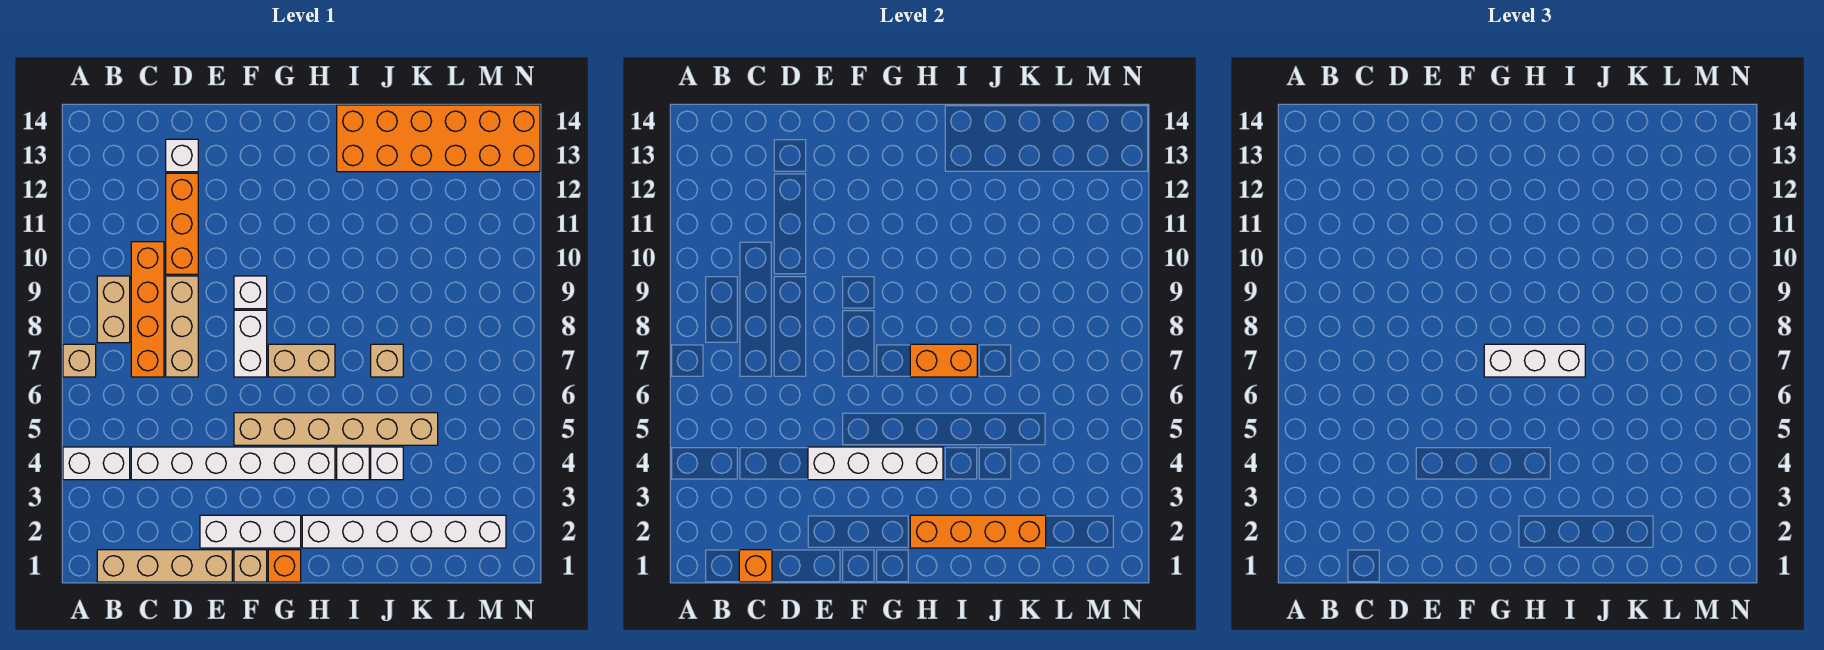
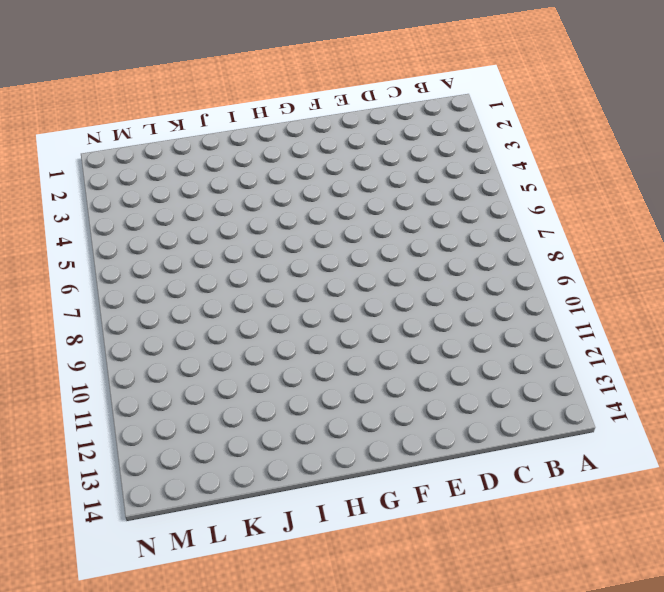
none -> white 1x2 brick [63,447,130,480]
none -> tan 1x1 brick [63,344,96,377]
none -> tan 1x4 brick [97,550,232,582]

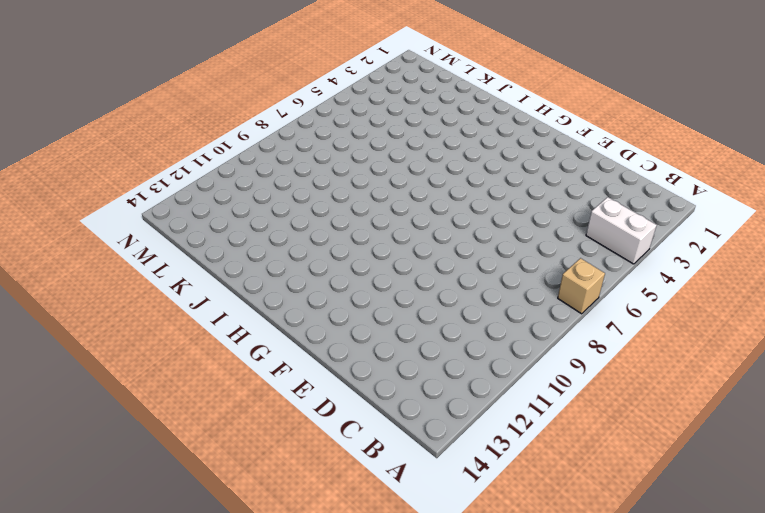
none -> tan 1x4 brick [97,550,232,582]
none -> tan 1x2 brick [97,276,130,343]
none -> white 1x6 brick [131,447,335,480]

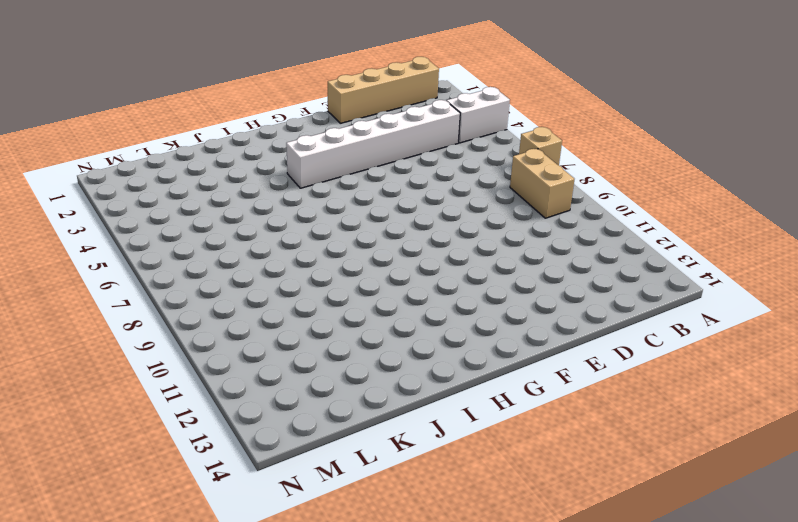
none -> orange 1x4 brick [131,242,164,377]
none -> tan 1x3 brick [166,276,198,377]
none -> orange 1x3 brick [166,173,198,274]

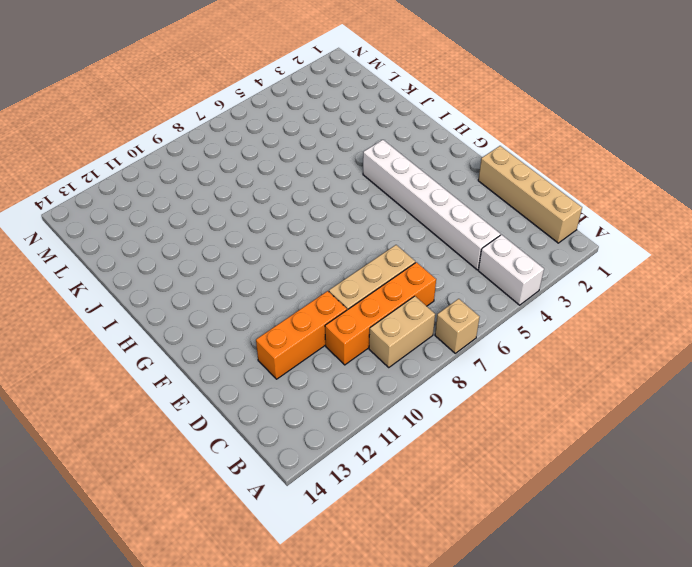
none -> white 1x1 brick [166,139,198,172]
none -> white 1x3 brick [200,515,301,548]
none -> tan 1x1 brick [234,550,267,582]

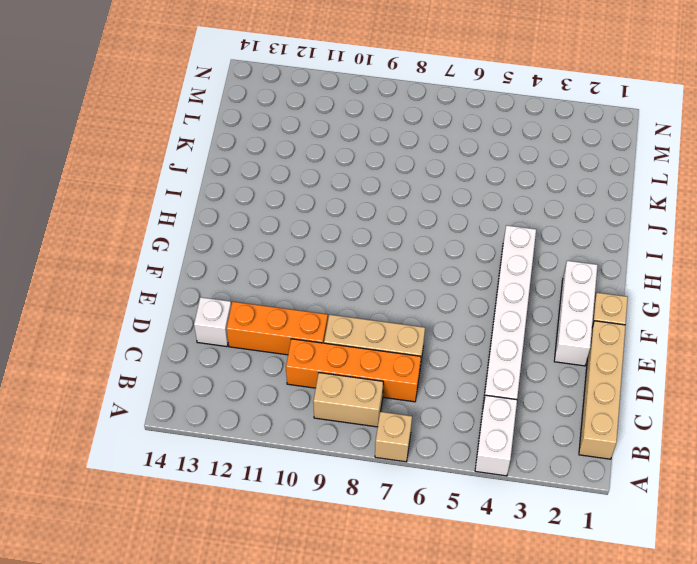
none -> tan 1x6 brick [234,413,438,445]
none -> white 1x2 brick [234,310,267,377]
none -> white 1x1 brick [234,276,267,309]

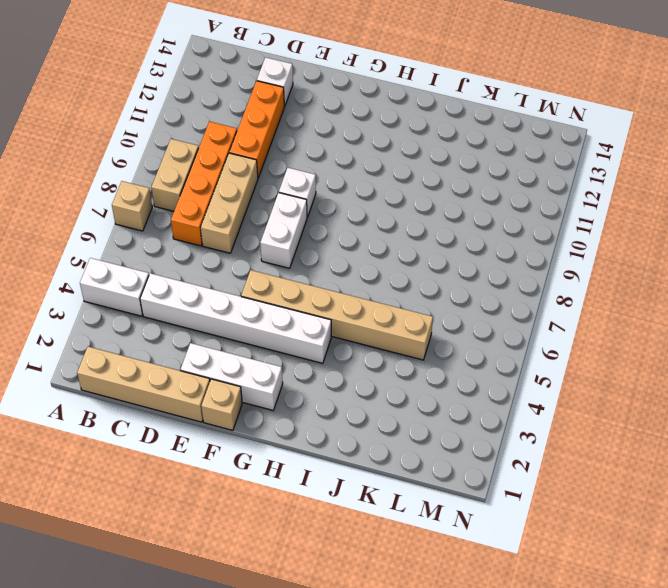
none -> orange 1x1 brick [268,550,301,582]
none -> tan 1x2 brick [268,344,335,377]
none -> white 1x6 brick [302,515,506,548]

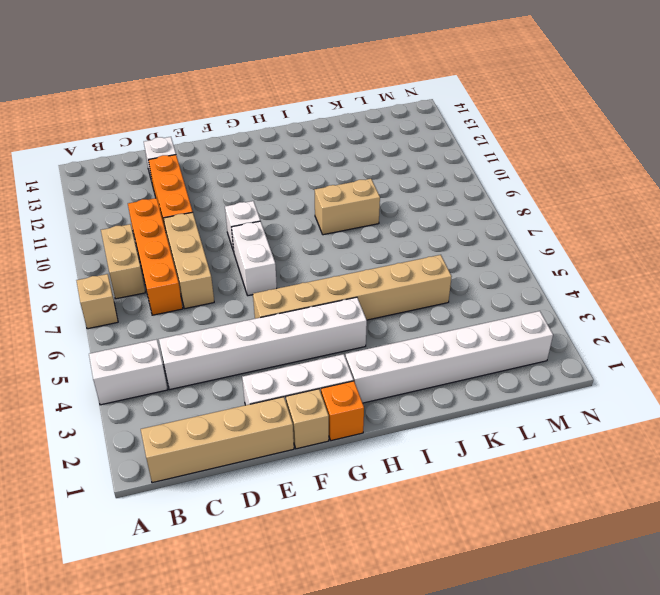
tan 1x2 brick [315,179,380,235] -> tan 1x2 brick moved to [268,344,335,377]
none -> white 1x1 brick [337,447,369,480]
none -> orange 2x6 brick [337,105,540,172]
none -> white 1x1 brick [371,447,403,480]

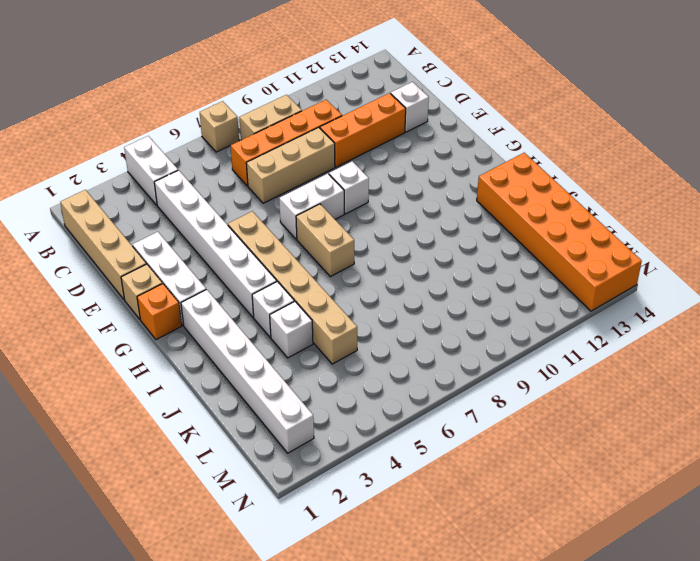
none -> tan 1x1 brick [371,344,403,377]
none -> orange 1x1 brick [739,550,772,582]
none -> white 1x4 brick [808,447,943,480]

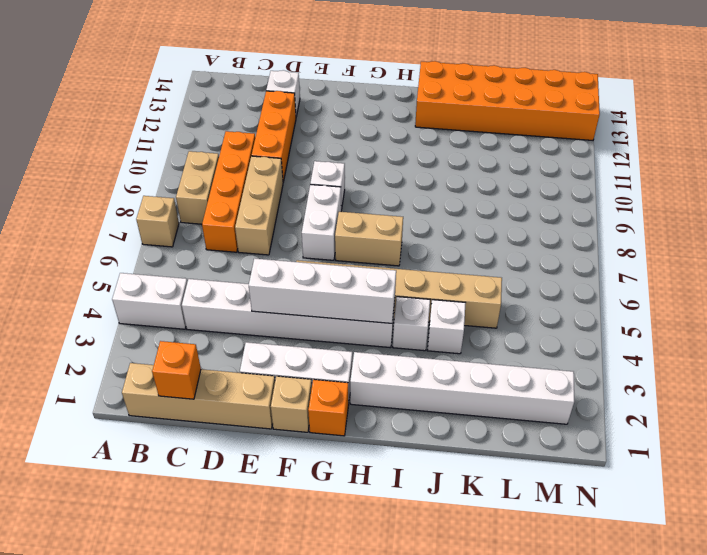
none -> tan 1x1 brick [371,344,403,377]
none -> orange 1x4 brick [910,515,1046,548]
none -> orange 1x2 brick [910,344,977,377]

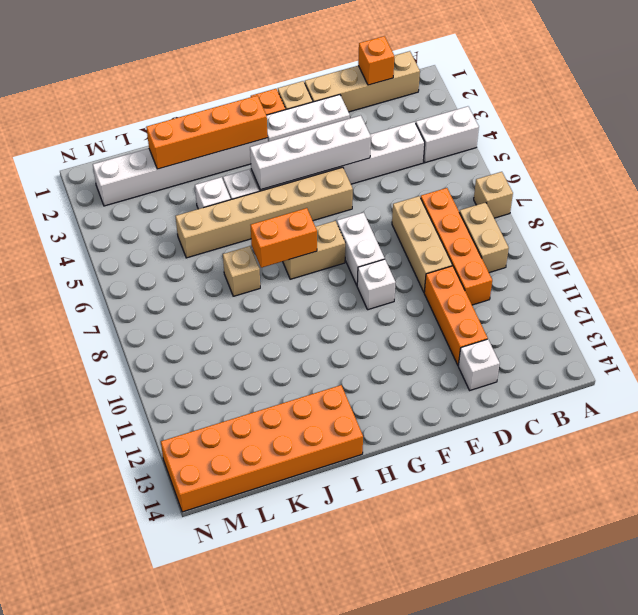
none -> white 1x3 brick [1484,344,1585,377]

